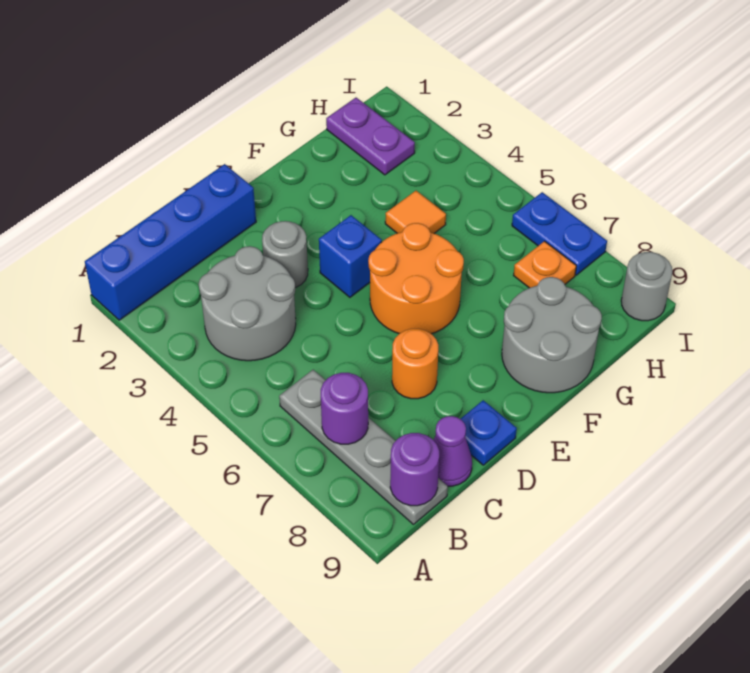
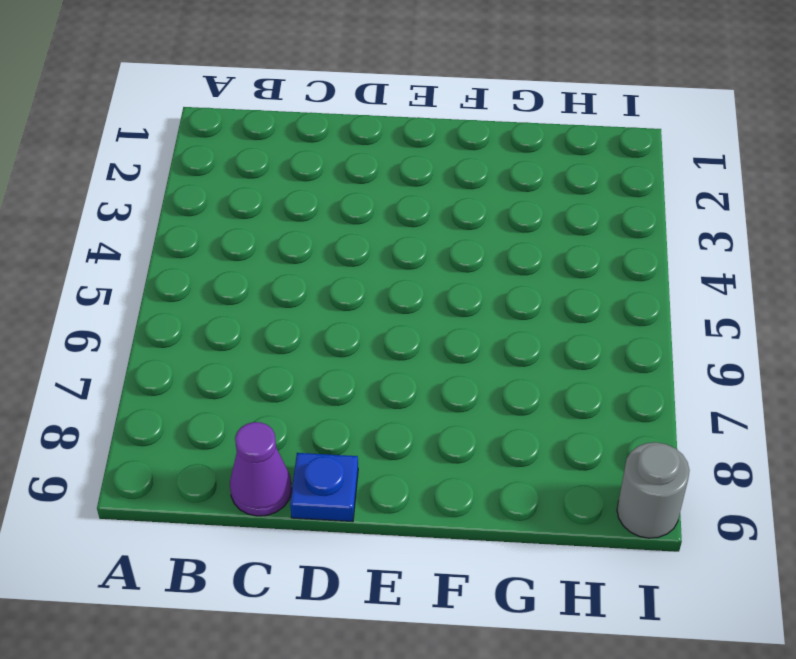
none -> blue 1x4 brick [85,164,256,320]
none -> grey 2x2 round brick [199,246,296,361]
none -> grey 1x4 plate [279,370,448,524]

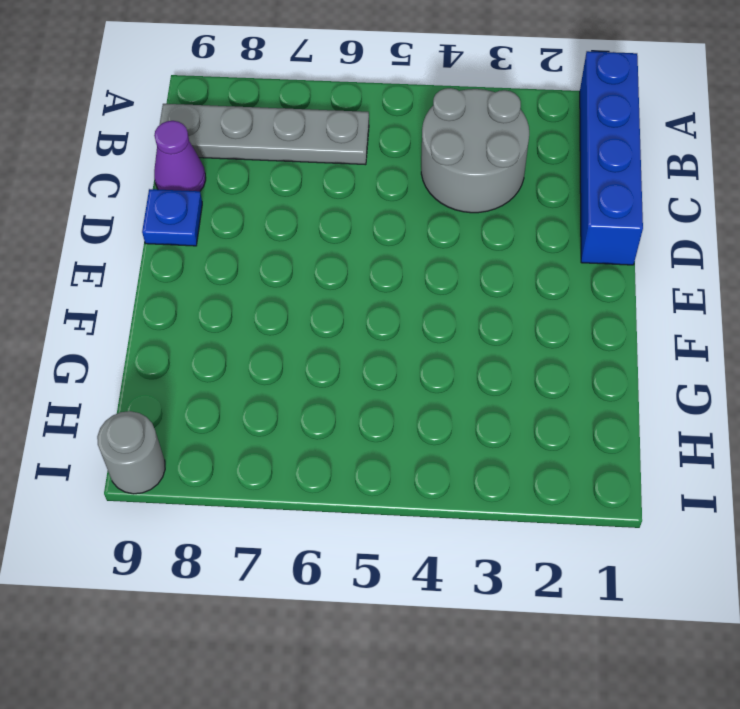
none -> grey 1x1 round brick [262,221,308,288]
none -> orange 1x1 round brick [392,329,438,399]
none -> blue 1x1 brick [319,215,382,297]

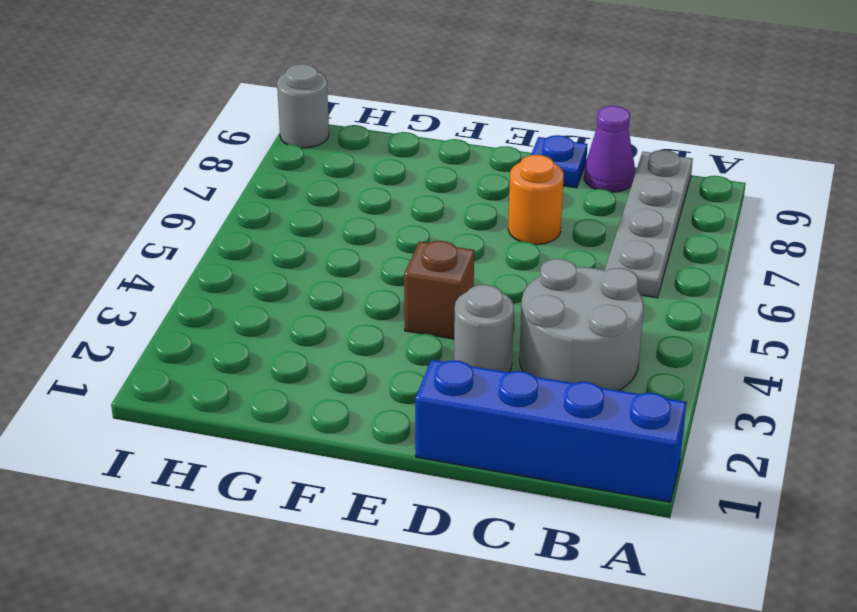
brown 1x1 brick [404,241,474,339] -> blue 1x1 brick [319,215,382,297]
none -> orange 2x2 round brick [368,223,464,334]
none -> grey 2x2 round brick [502,277,602,393]
none -> orange 1x1 tile [385,191,446,233]

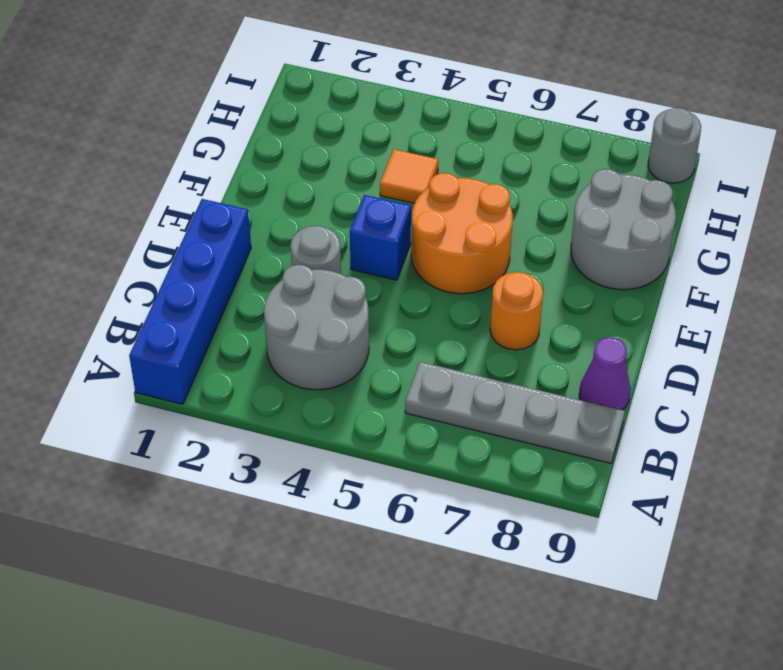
none -> blue 1x1 plate [461,400,517,465]
none -> purple 1x2 plate [326,98,415,175]
none -> orange 1x1 plate [514,241,576,288]

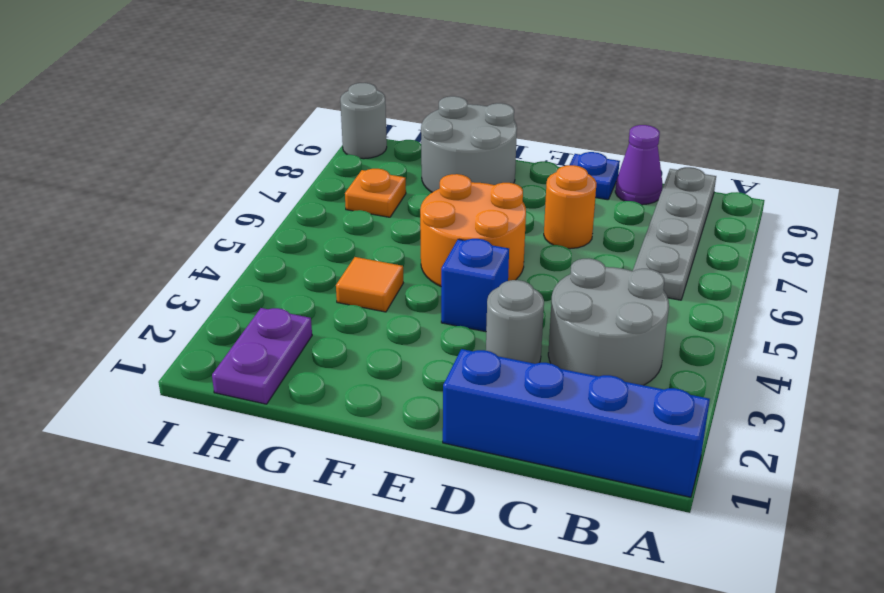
none -> blue 1x2 plate [512,192,607,275]
none -> purple 1x1 round brick [321,373,368,444]
none -> purple 1x1 round brick [390,433,439,506]

